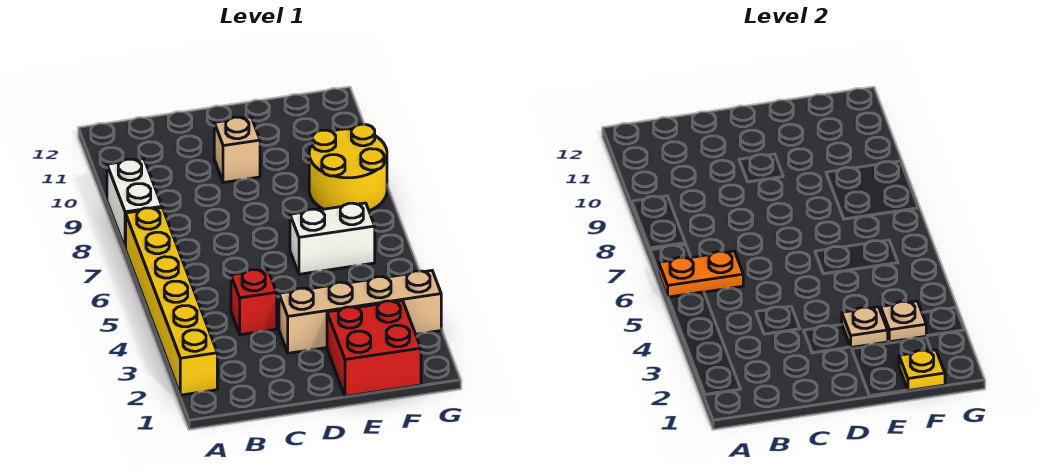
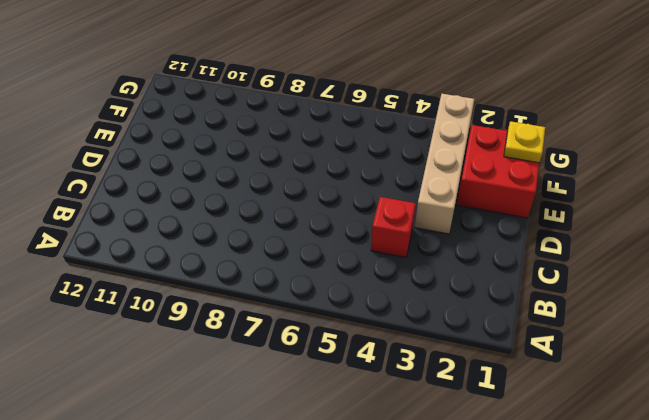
none -> yellow 1x6 brick [126,208,217,395]
none -> white 1x2 brick [107,159,162,249]
none -> tan 1x1 brick [214,117,260,183]

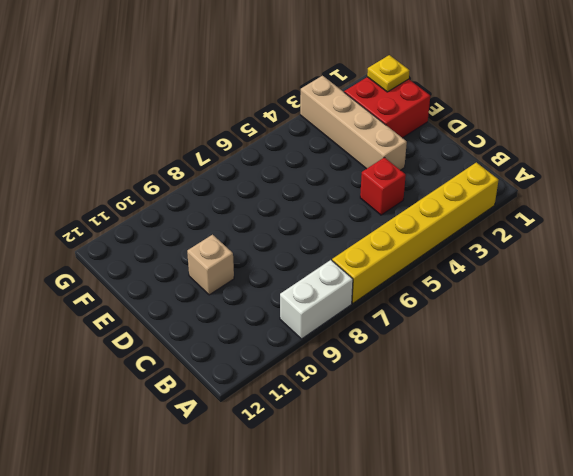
none -> white 1x2 brick [290,203,375,274]
none -> yellow 2x2 round brick [309,124,387,211]
none -> orange 1x2 plate [658,251,743,297]

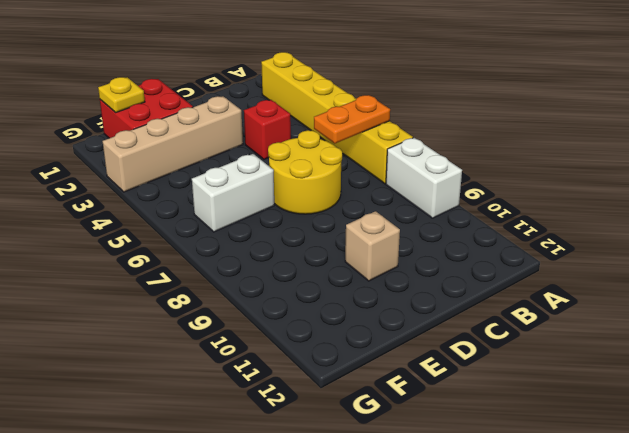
yellow 2x2 round brick [268,130,342,214] -> yellow 2x2 round brick moved to [309,124,387,211]
none -> tan 1x1 plate [842,307,888,347]
none -> tan 1x1 plate [881,301,926,342]

